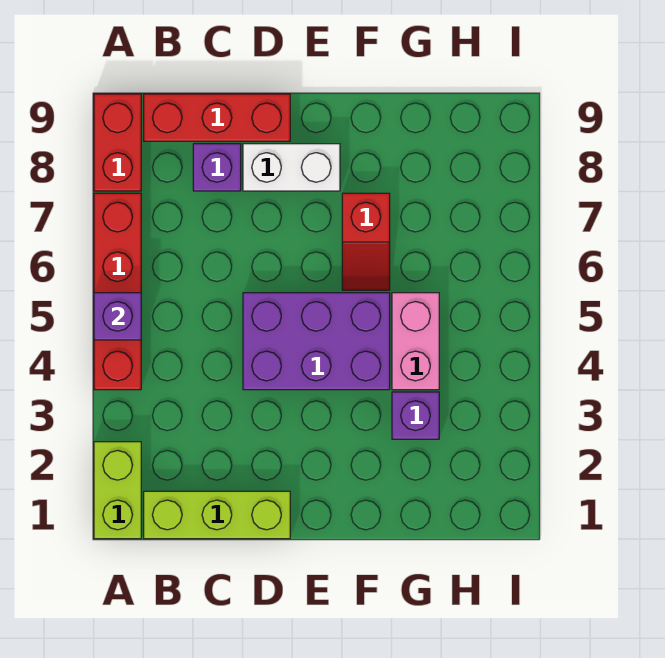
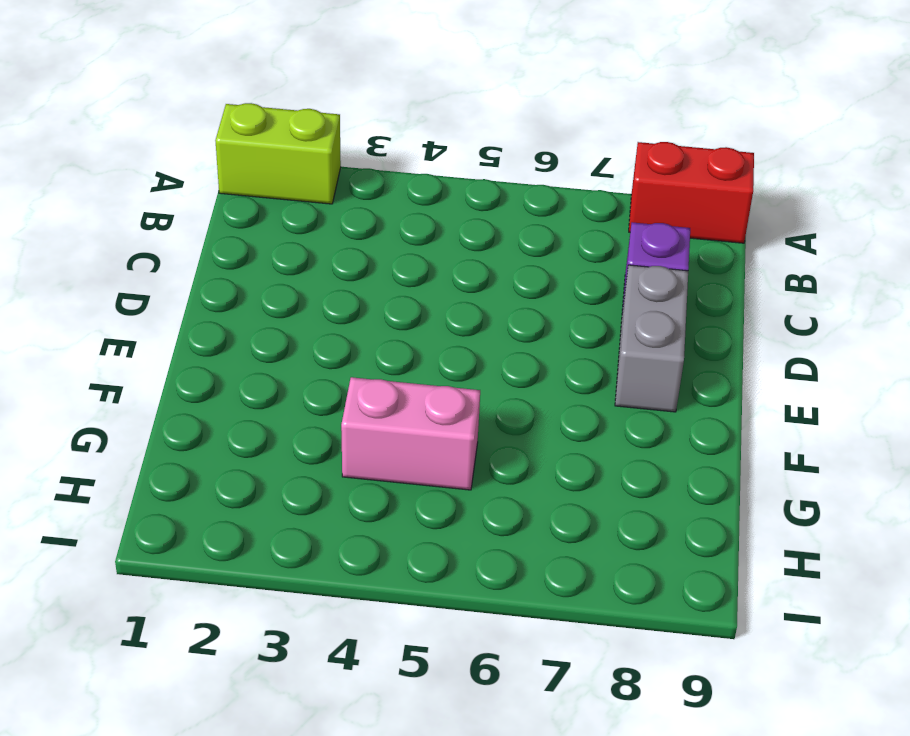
grey 1x2 brick [615,265,688,412] -> white 1x2 brick [243,144,340,191]
none -> red 1x4 brick [94,193,141,390]
none -> lime 1x3 brick [144,491,290,539]
none -> red 1x3 brick [144,94,290,141]

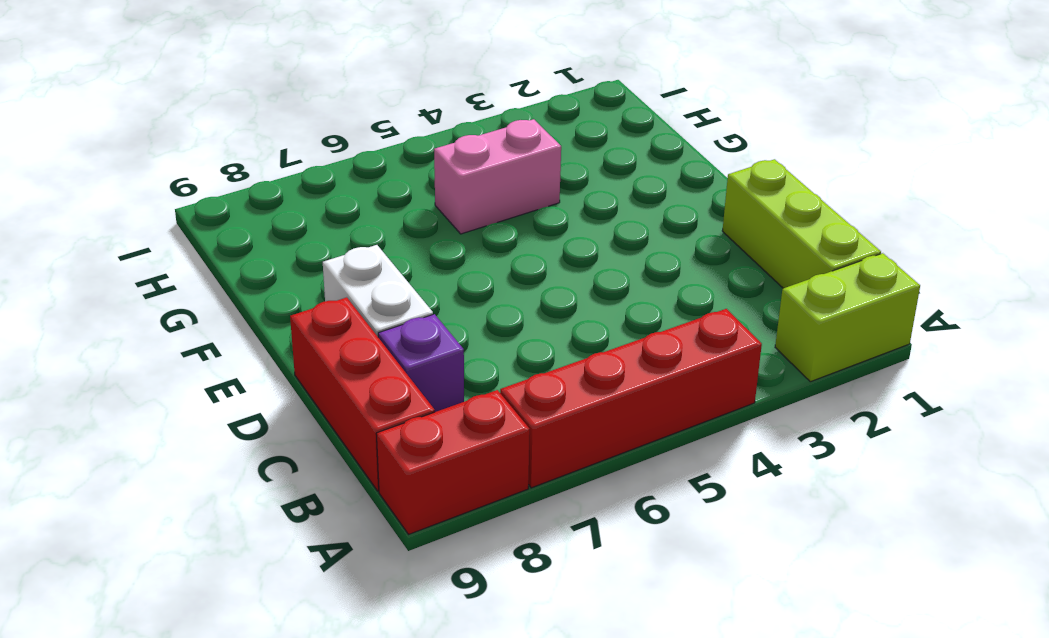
none -> purple 2x3 brick [243,293,390,390]
none -> red 1x2 slope [342,193,390,290]
none -> purple 1x1 brick [392,392,439,439]

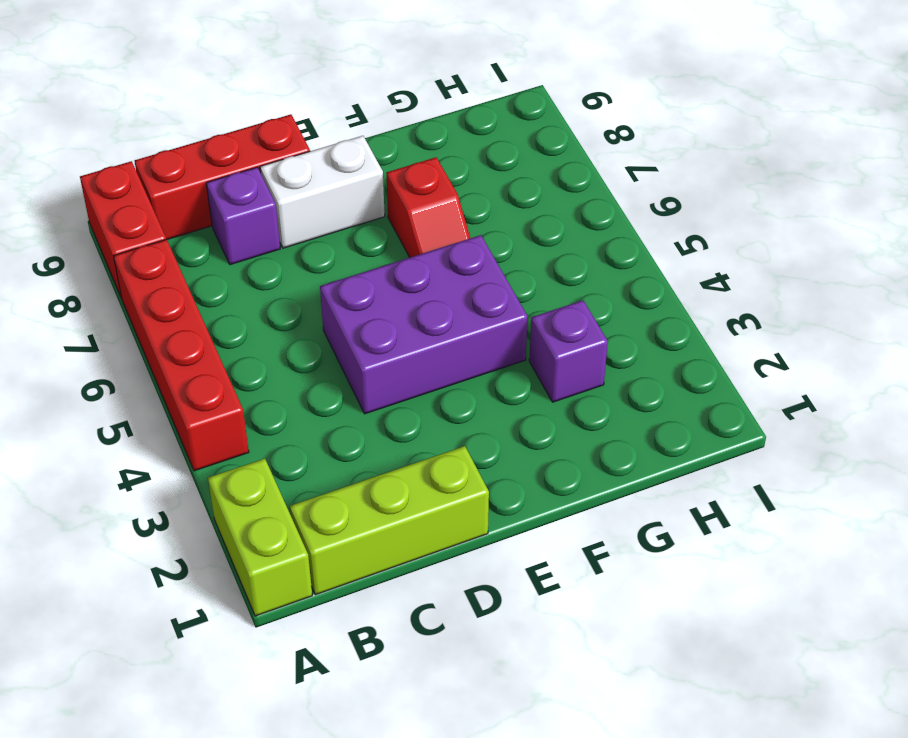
none -> pink 1x2 brick [392,293,439,390]
none -> purple 1x1 brick [94,293,141,340]

